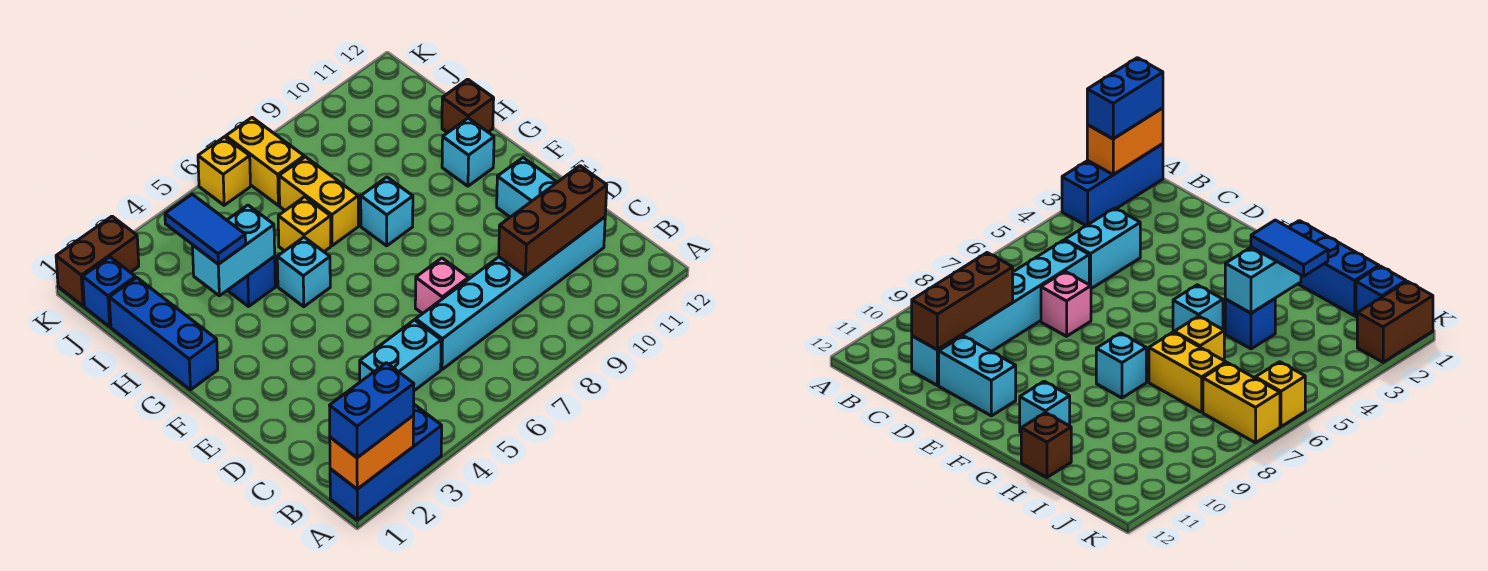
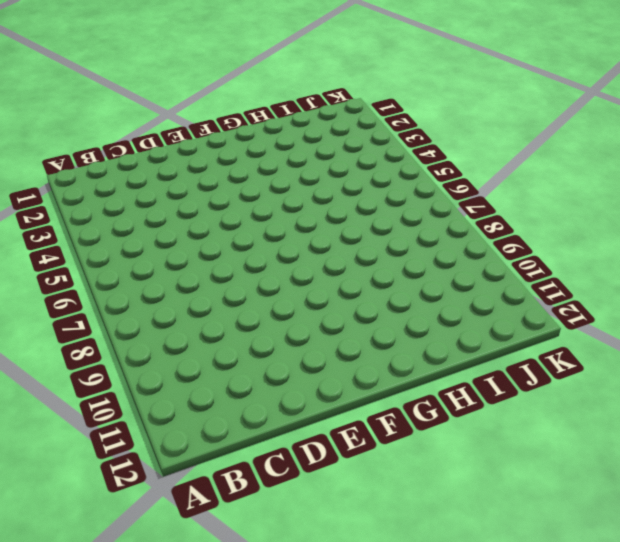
none -> blue 1x3 brick [330,405,442,520]
none -> cyan 1x2 brick [360,320,441,391]
none -> cyan 1x6 brick [416,217,605,369]

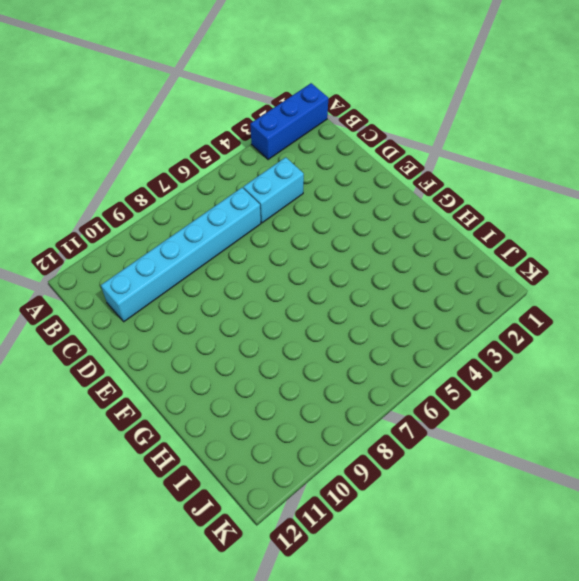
none -> pink 1x1 brick [415,258,469,314]
none -> cyan 1x2 brick [497,158,557,217]
none -> blue 1x3 brick [109,278,218,390]

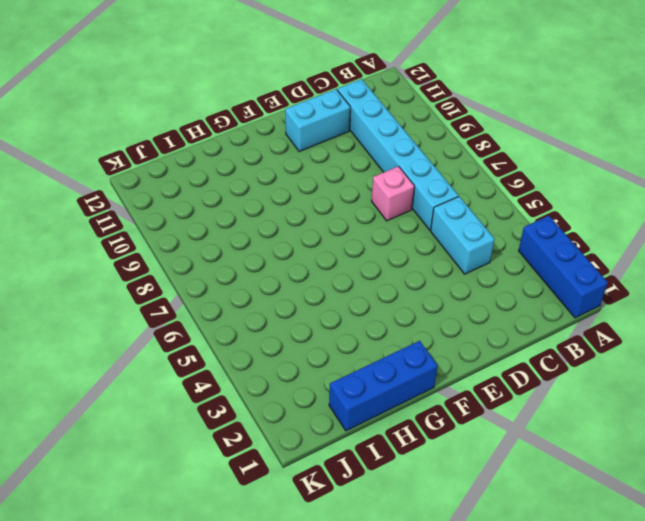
none -> cyan 1x1 brick [277,237,330,307]
none -> cyan 1x1 brick [361,177,413,246]
none -> cyan 1x1 brick [442,118,494,186]

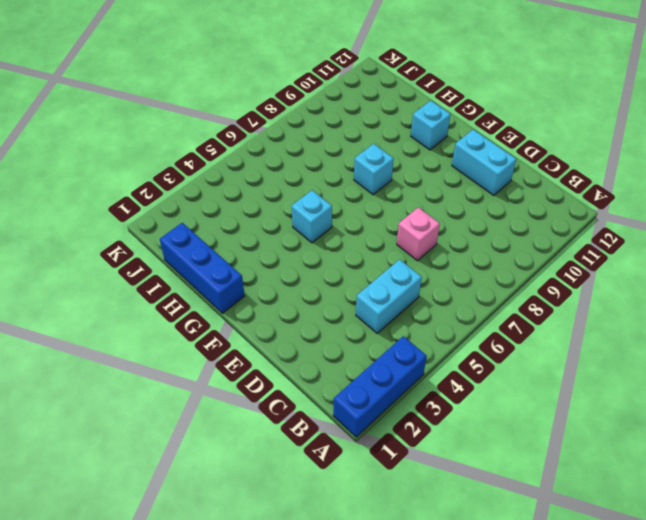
none -> cyan 1x6 brick [416,217,605,369]
none -> blue 1x1 brick [227,256,275,306]
none -> yellow 1x1 brick [278,197,331,252]

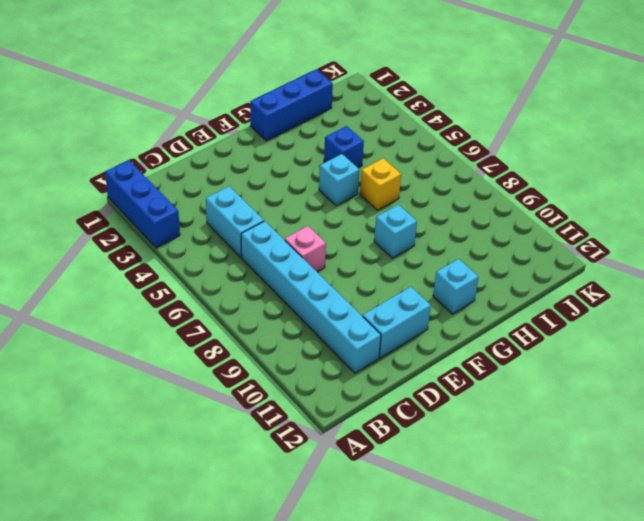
none -> yellow 1x2 brick [279,157,358,246]
none -> brown 1x1 brick [442,79,494,133]
none -> blue 1x1 brick [83,257,136,327]

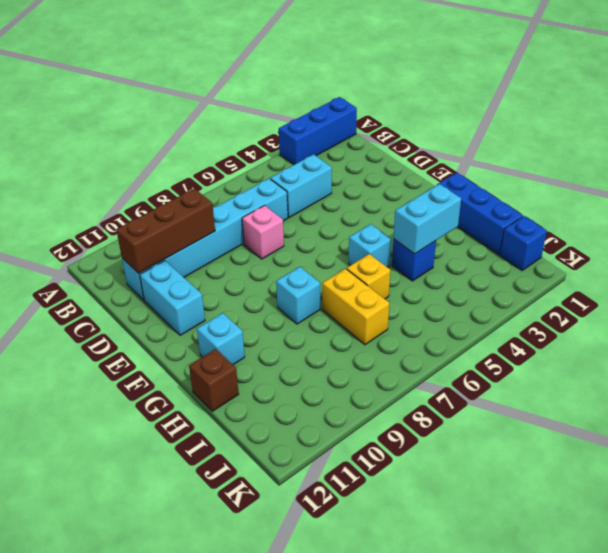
none -> yellow 1x2 brick [226,118,304,205]
none -> brown 1x2 brick [56,216,139,306]
none -> yellow 1x1 brick [198,137,250,205]

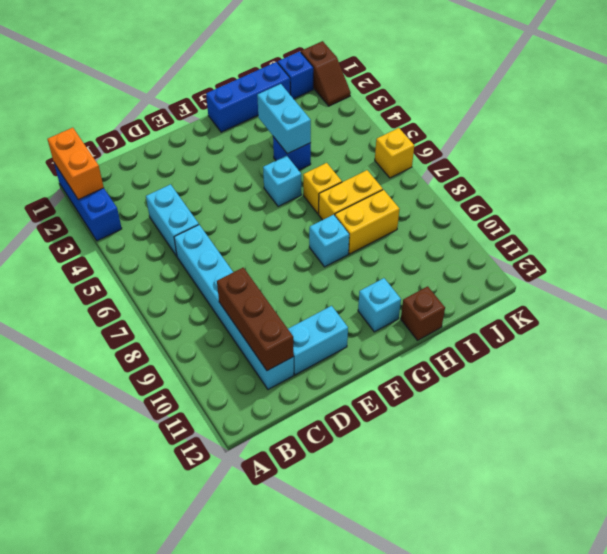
yellow 1x2 brick [335,190,399,254] -> yellow 1x2 brick moved to [226,118,304,205]
brown 1x2 slope [301,41,351,106] -> brown 1x2 brick [56,216,139,306]
none -> pink 1x1 brick [415,258,469,314]
none -> blue 1x2 brick [329,363,414,458]
none -> blue 1x2 tile [165,194,246,264]

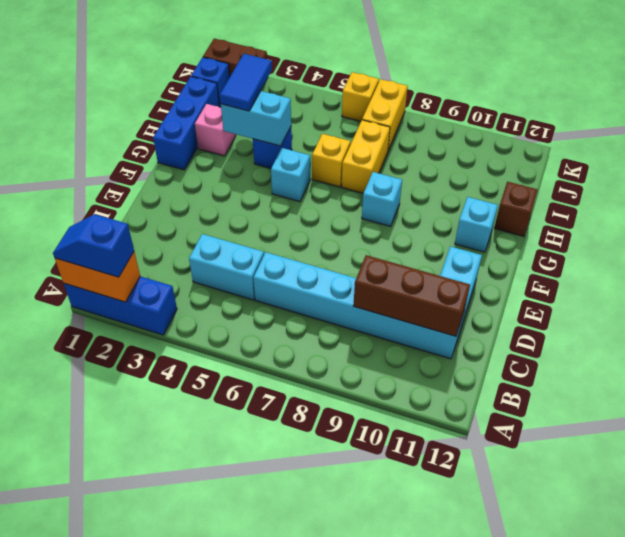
blue 1x2 slope [53,214,134,277] -> blue 1x2 brick [329,363,414,458]
pink 1x1 brick [195,104,236,156] -> pink 1x1 brick moved to [415,258,469,314]

